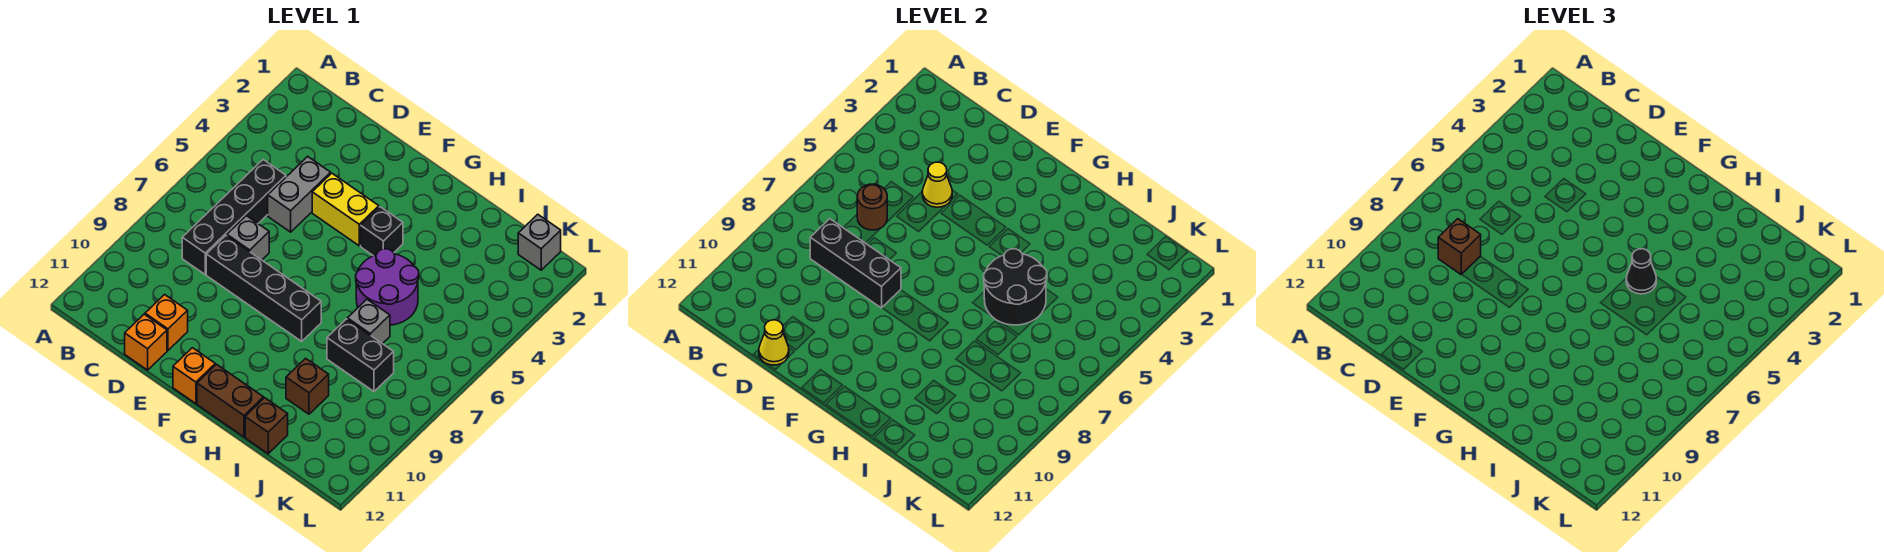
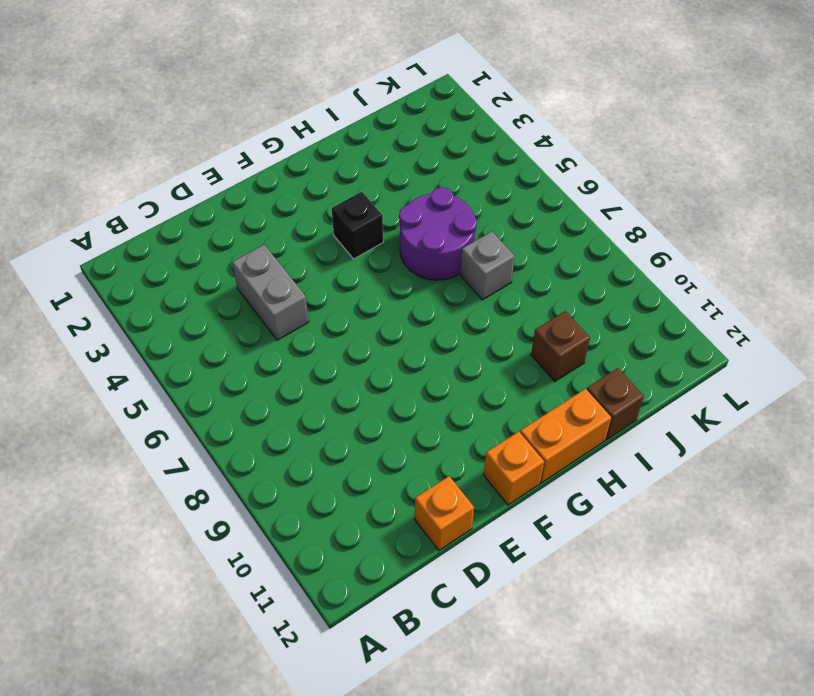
orange 1x2 brick [520,389,611,483] -> brown 1x2 brick [197,364,264,437]
none -> black 1x4 brick [182,160,286,274]
none -> grey 1x1 brick [227,216,269,260]
none -> black 1x4 brick [206,236,321,341]

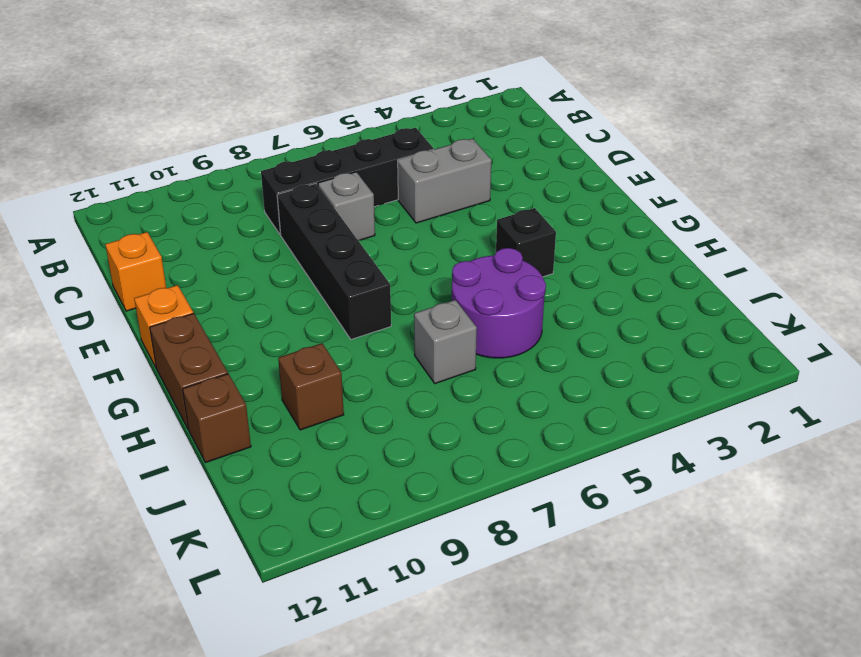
none -> orange 1x1 brick [145,295,188,350]
none -> yellow 1x2 brick [312,173,379,246]
none -> black 1x2 brick [327,319,394,391]

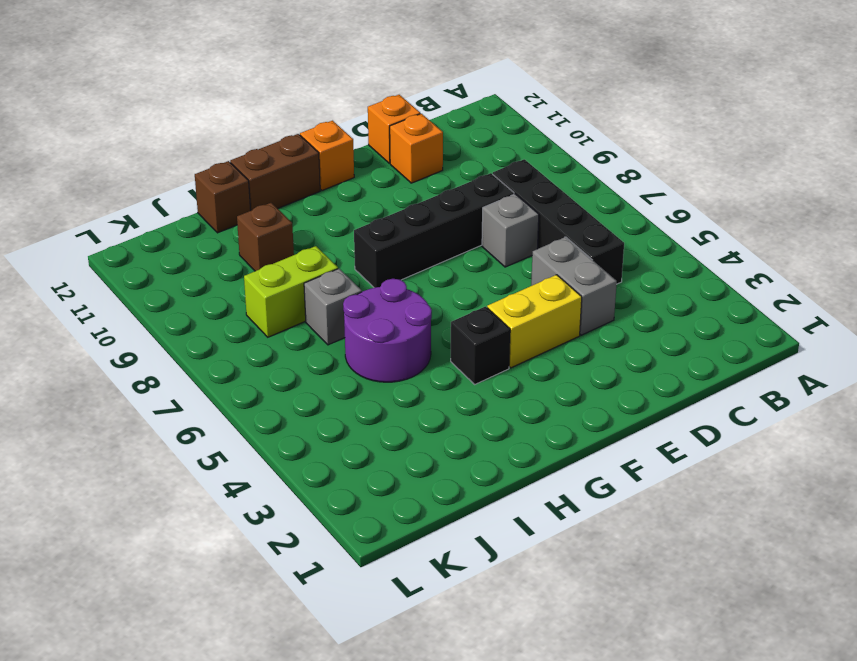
lime 1x2 brick [244,246,338,337] -> black 1x2 brick [327,319,394,391]
none -> grey 1x1 brick [518,214,561,270]
none -> brown 1x1 round brick [857,184,887,230]
none -> black 1x3 brick [810,219,901,308]

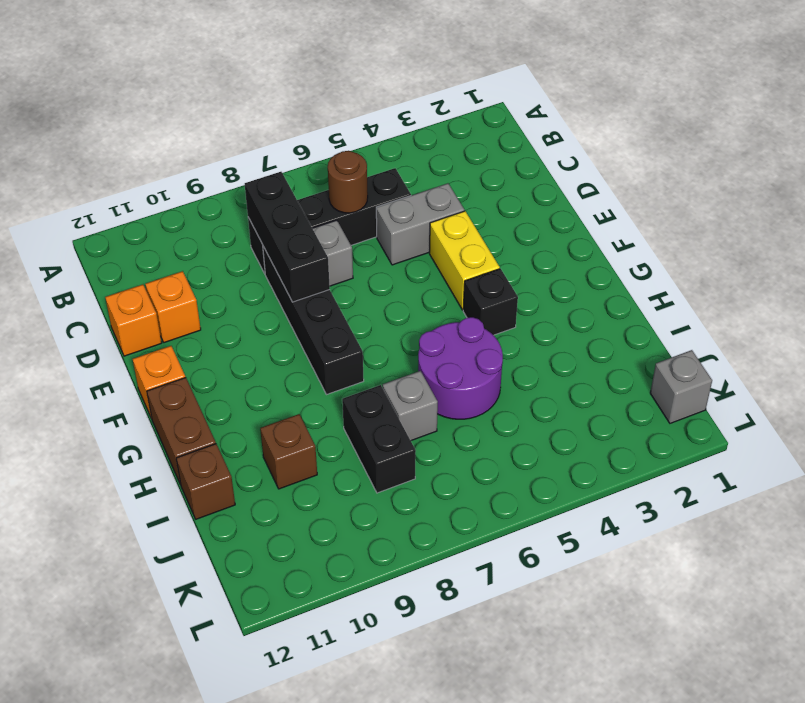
none -> yellow 1x1 cone [922,162,952,207]
none -> yellow 1x1 cone [759,320,789,365]
none -> black 2x2 round brick [984,249,1047,325]

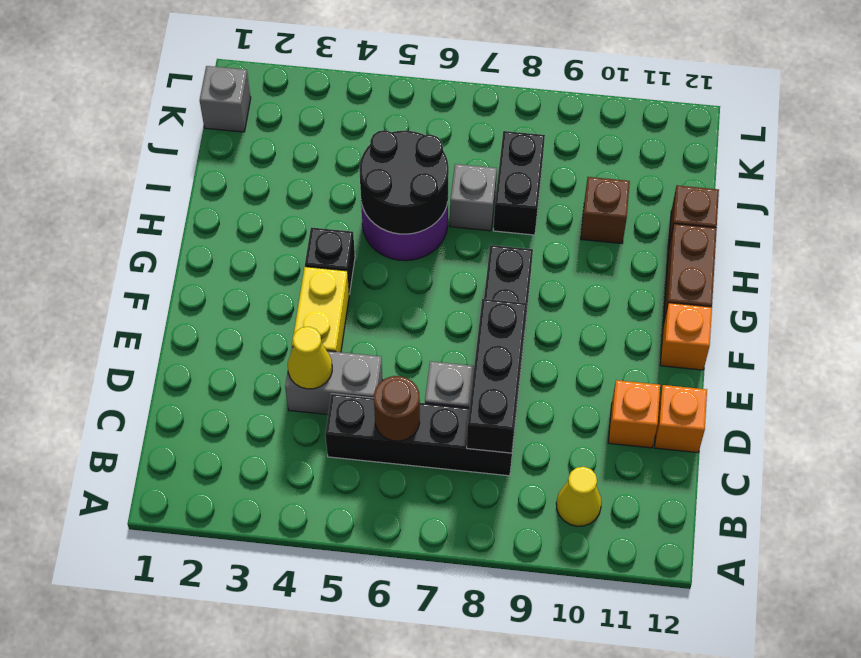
yellow 1x1 cone [556,467,601,526] -> yellow 1x1 cone moved to [759,320,789,365]
none -> brown 1x1 brick [1438,219,1481,274]
none -> black 1x1 cone [1626,249,1656,294]

